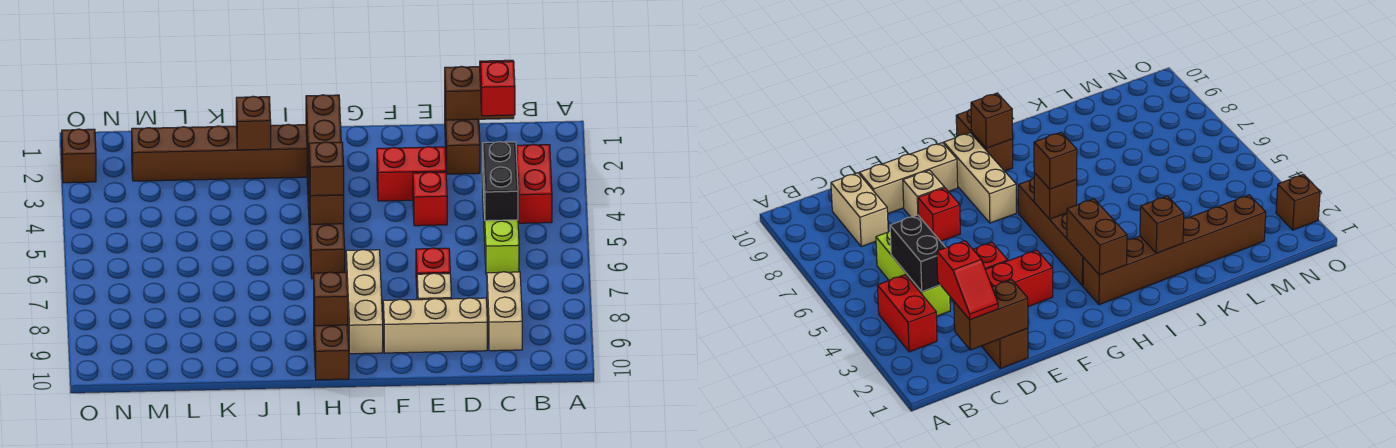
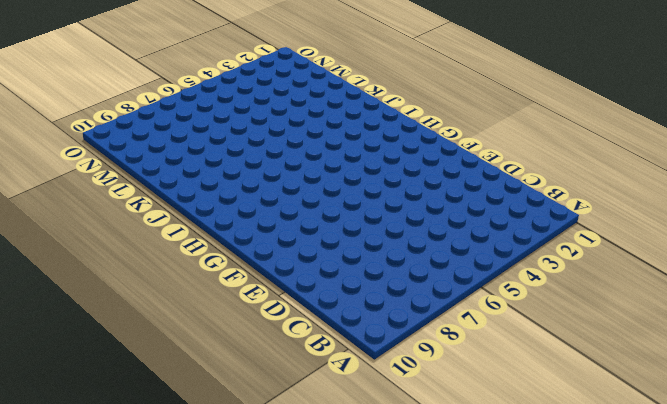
none -> red 1x2 brick [517,144,552,223]
none -> lime 1x3 brick [483,189,519,275]
none -> tan 1x2 brick [487,272,522,351]

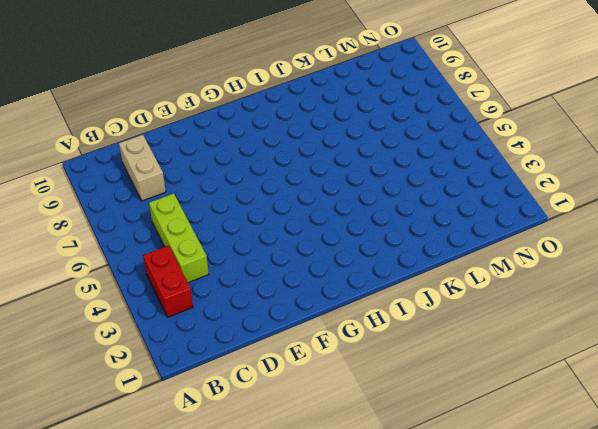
none -> brown 1x2 brick [445,116,480,174]
none -> tan 1x3 brick [383,298,487,353]
none -> red 1x2 brick [377,147,446,201]

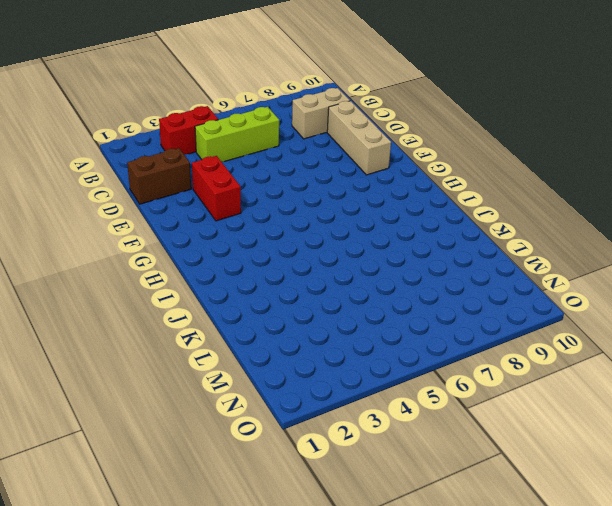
none -> red 1x1 brick [413,172,447,226]
none -> red 1x1 brick [416,248,450,286]
none -> tan 1x1 brick [417,273,451,300]

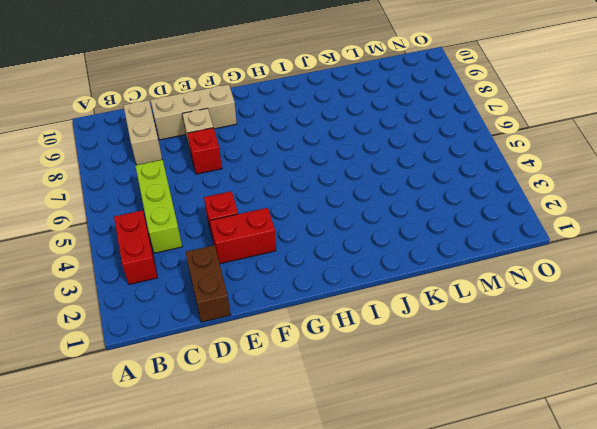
none -> tan 1x3 brick [346,250,383,354]
none -> brown 1x6 brick [132,124,307,181]
none -> brown 1x4 brick [307,158,345,279]

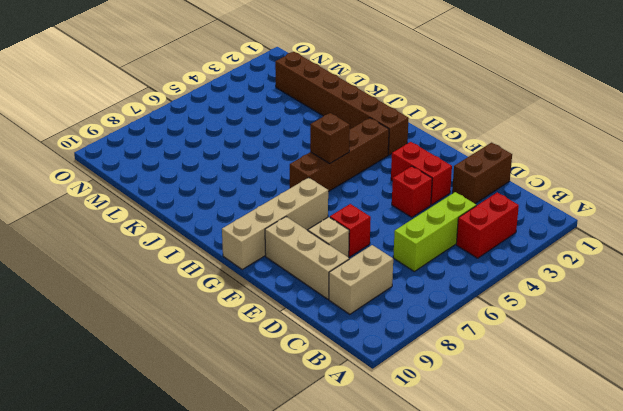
tan 1x4 brick [222,178,328,269] -> tan 1x3 brick [346,250,383,354]
none -> brown 1x2 brick [314,324,349,380]
none -> brown 1x1 brick [62,129,96,183]
none -> brown 1x2 brick [445,66,514,120]

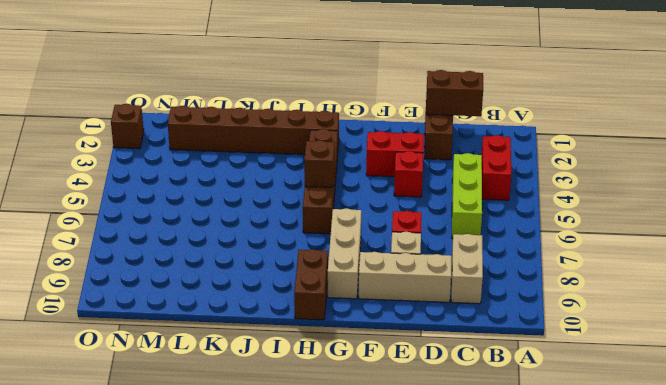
none -> black 1x2 brick [483,142,518,221]
none -> brown 1x2 brick [306,95,341,174]
none -> brown 1x1 brick [314,272,348,326]

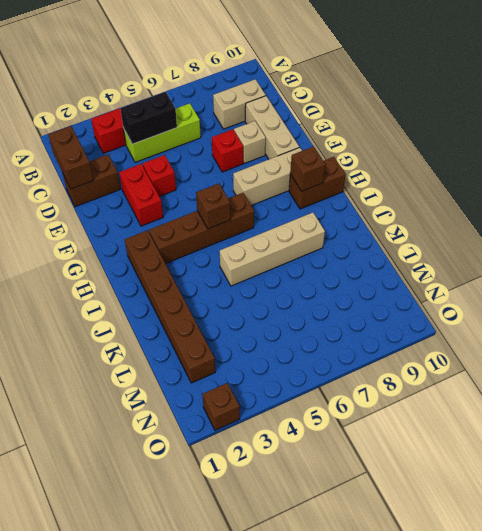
tan 1x4 brick [220,213,325,286] -> none
none -> brown 1x2 brick [306,95,341,174]
none -> brown 1x1 brick [236,96,271,150]
none -> red 1x2 slope [480,60,515,116]

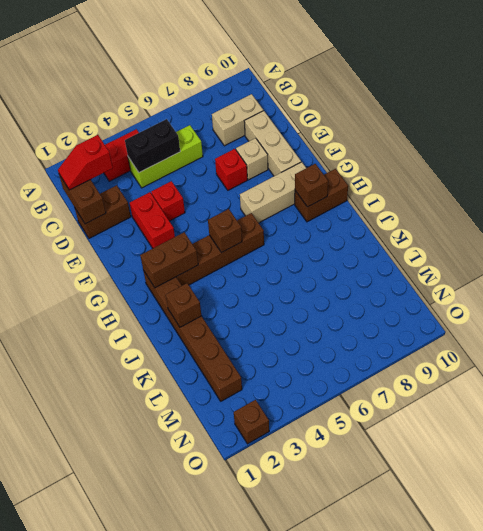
none -> brown 1x1 brick [309,142,344,196]

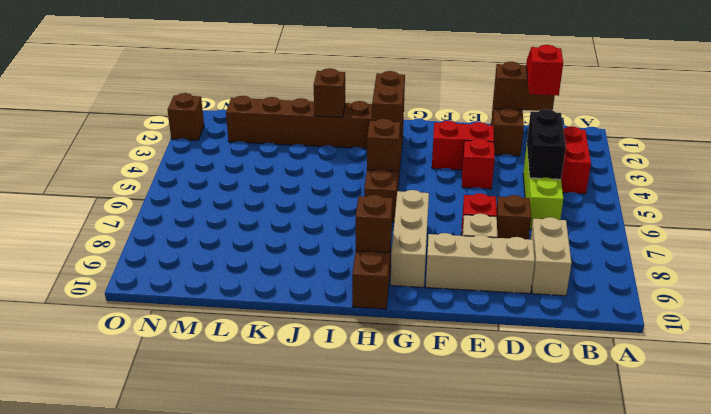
brown 1x1 brick [496,195,531,239] -> brown 1x1 brick moved to [309,142,344,196]

